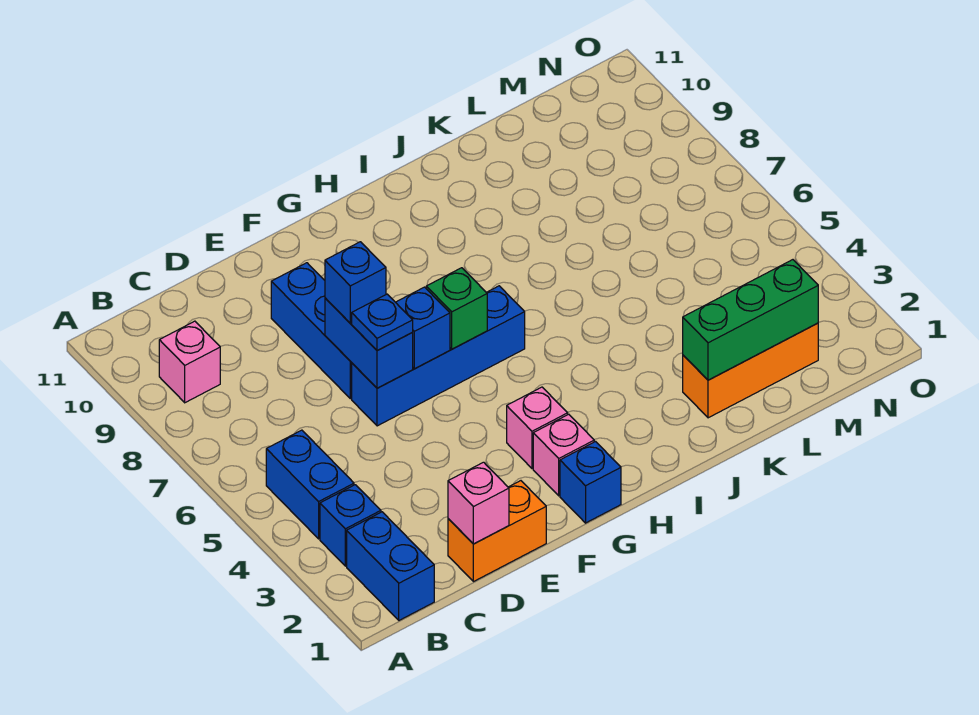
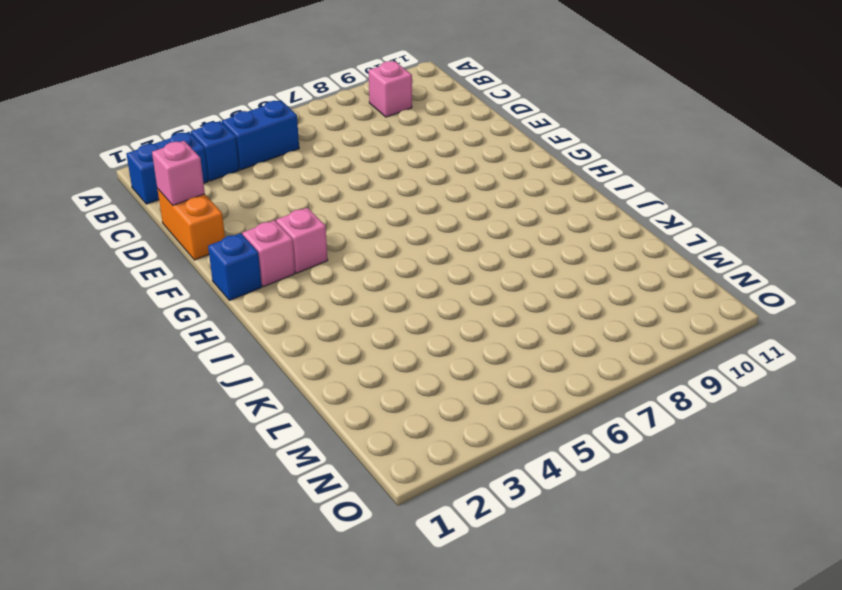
none -> blue 1x4 brick [352,286,525,426]
none -> blue 1x3 brick [271,263,352,399]
none -> orange 1x3 brick [683,323,818,418]

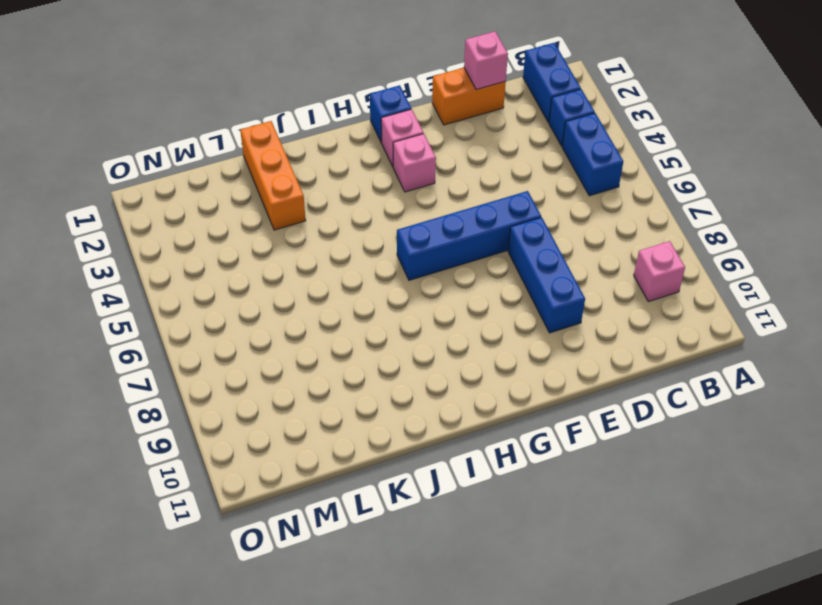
orange 1x3 brick [240,121,306,230] -> orange 1x3 brick turned to [683,323,818,418]
none -> blue 1x2 brick [325,298,413,388]
none -> blue 1x1 brick [396,287,450,369]
none -> green 1x1 brick [426,268,487,349]

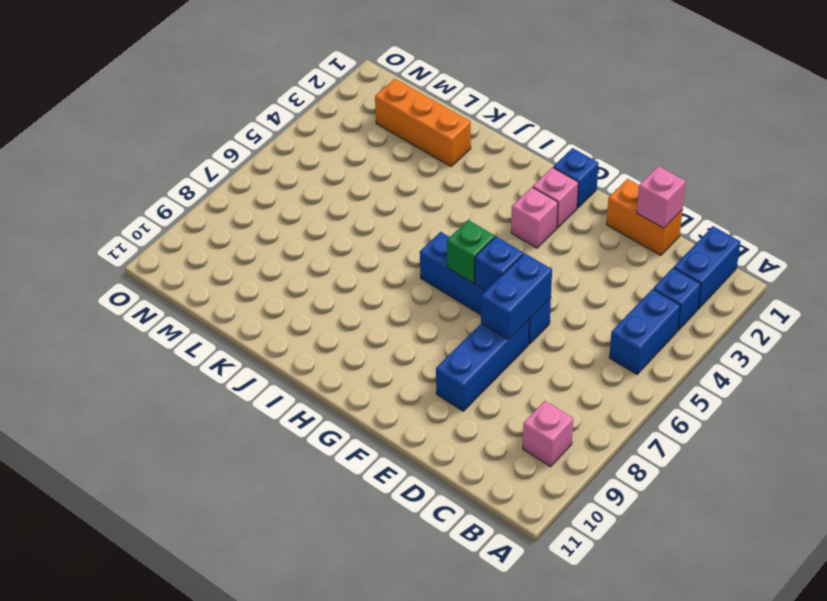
none -> green 1x3 brick [683,260,818,380]
none -> blue 1x1 plate [352,294,413,351]
none -> blue 1x1 brick [325,242,386,323]

